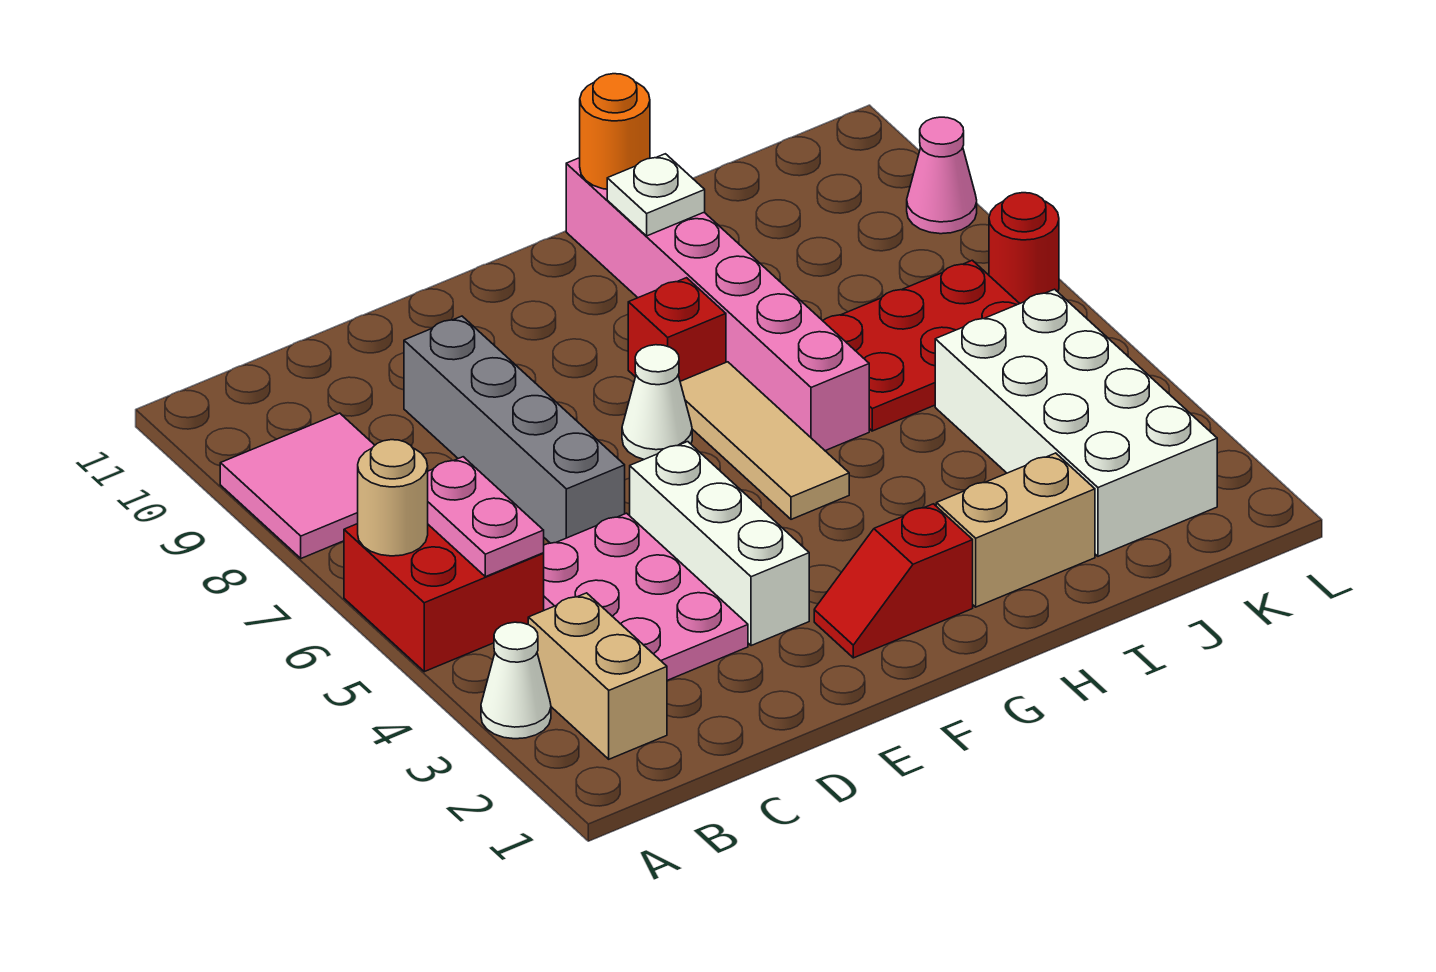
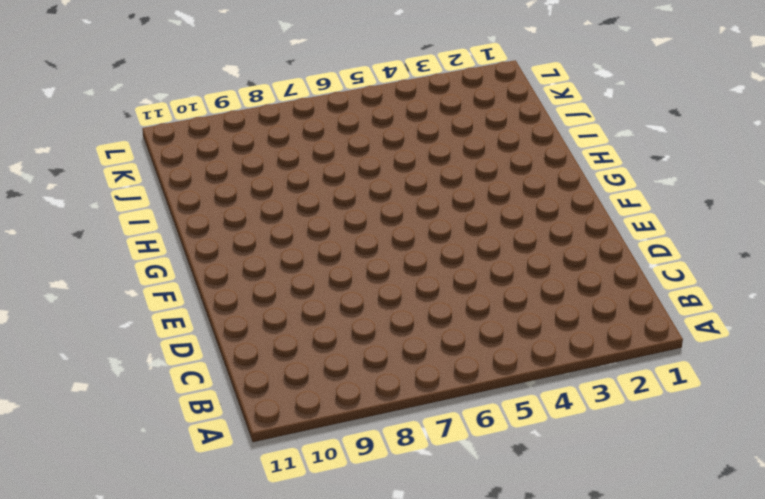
none -> white 1x1 cone [481,622,551,739]
none -> red 2x2 brick [344,524,544,672]
none -> pink 2x2 tile [220,413,375,558]

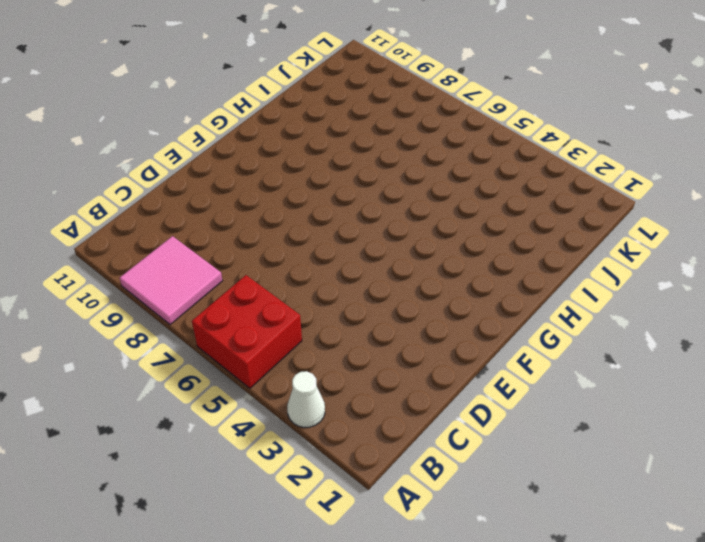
none -> tan 1x2 brick [528,593,667,759]
none -> pink 2x3 plate [543,513,748,680]
none -> grey 1x4 brick [404,316,625,543]

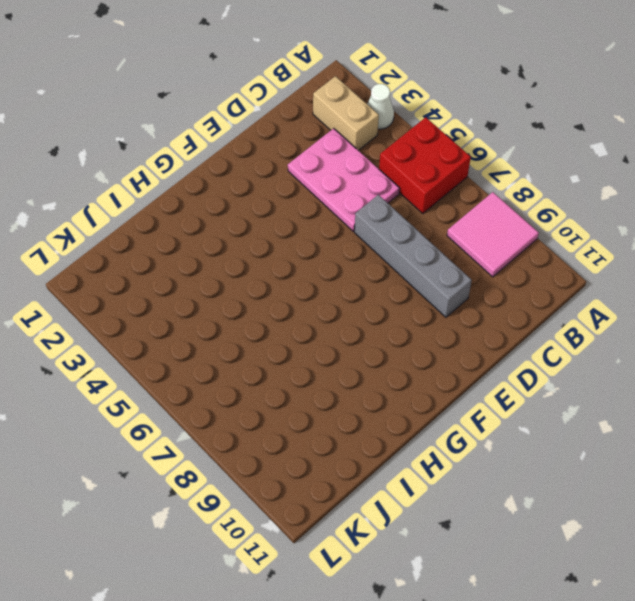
none -> white 1x3 brick [629,442,809,646]
none -> red 1x2 slope [814,504,973,658]
none -> white 1x1 cone [622,345,692,459]

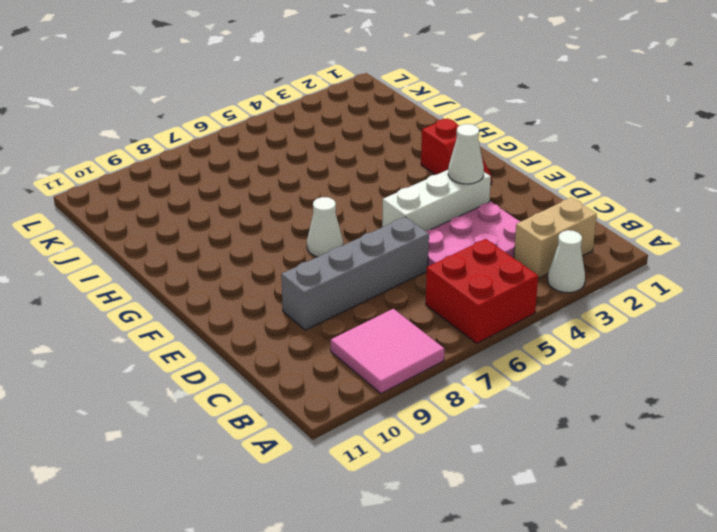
white 1x1 cone [448,124,484,184] -> none
none -> tan 1x3 tile [680,362,849,519]
none -> red 1x1 brick [628,278,726,381]
none -> tan 1x2 brick [936,453,1095,607]

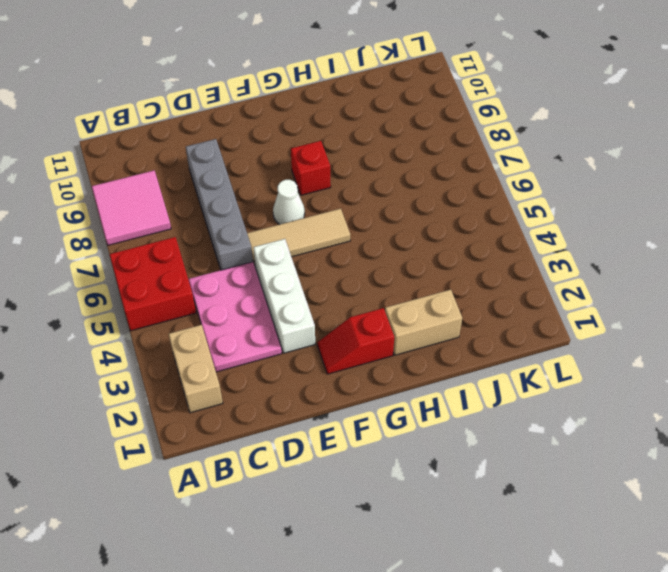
tan 1x3 tile [247,209,350,265] -> tan 1x3 tile turned to [680,362,849,519]
none -> white 1x1 cone [481,622,551,739]
none -> pink 1x6 brick [566,158,869,451]
none -> red 2x3 plate [823,260,1020,431]

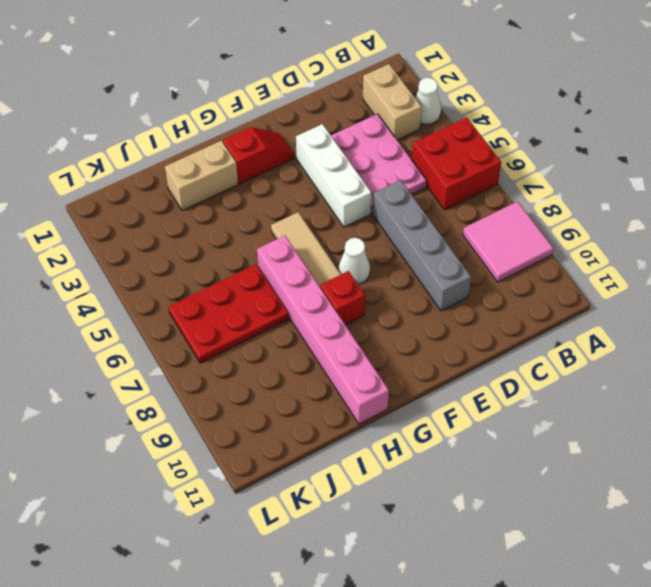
none -> white 2x4 brick [935,289,1217,556]
none -> red 1x1 round brick [989,193,1059,303]
none -> pink 1x1 cone [907,117,977,234]

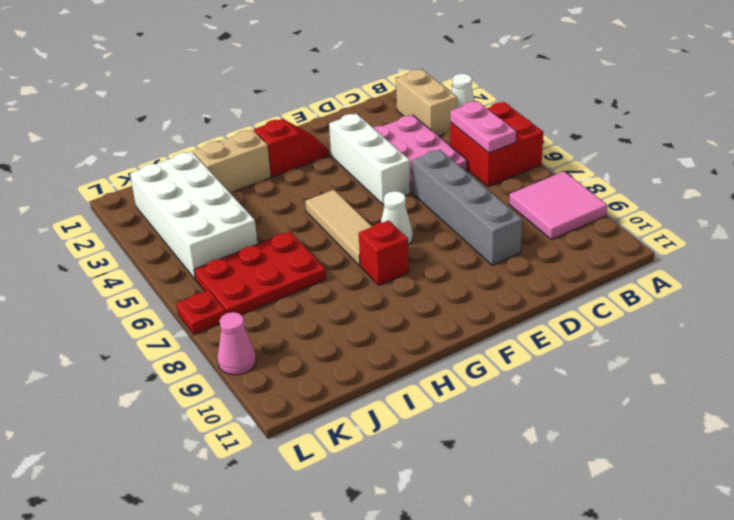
red 1x1 plate [176,290,226,335] -> red 1x1 round brick [989,193,1059,303]
none -> pink 1x6 brick [566,158,869,451]
none -> tan 1x1 round brick [358,440,428,556]
none -> white 1x1 plate [607,154,705,236]

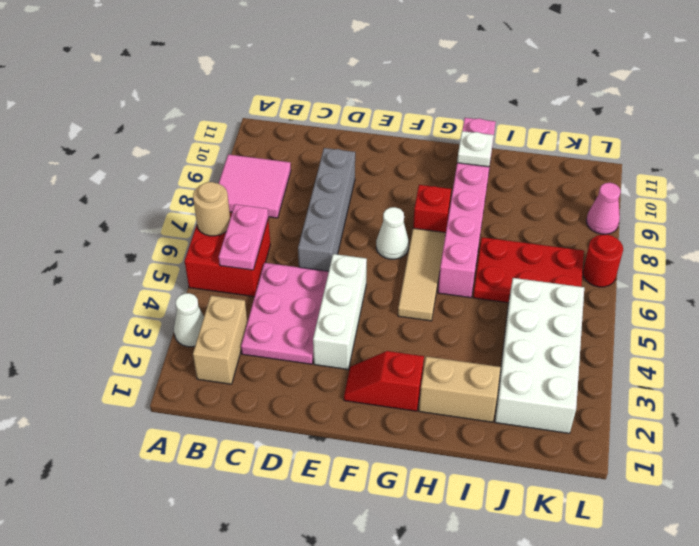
none -> orange 1x1 round brick [580,74,650,189]

